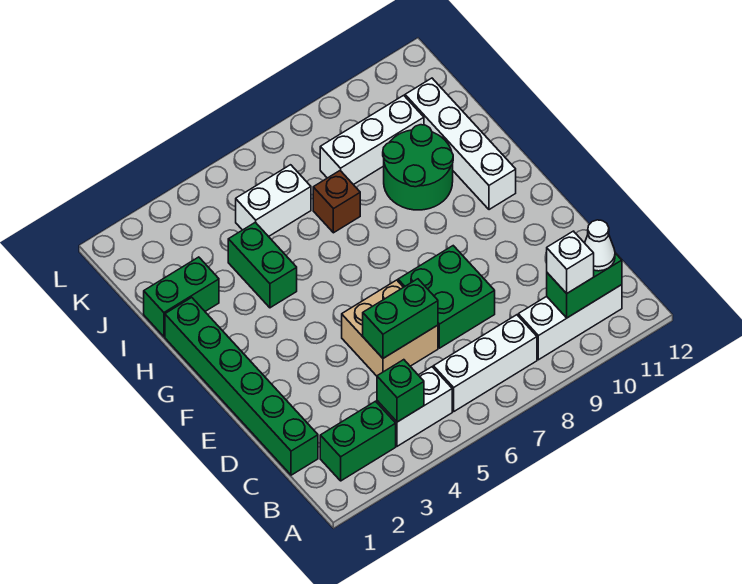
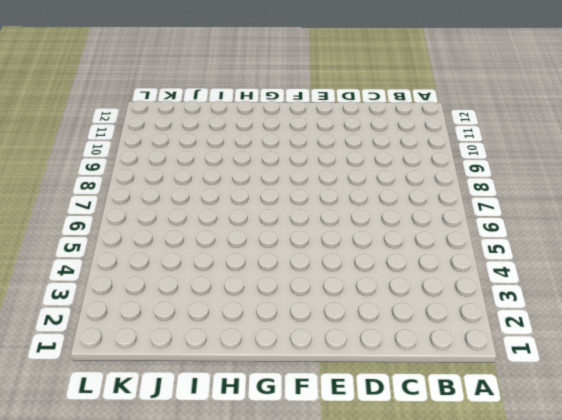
none -> green 1x2 brick [320,401,396,481]
none -> white 1x2 brick [377,367,452,446]
none -> white 1x3 brick [433,315,537,411]

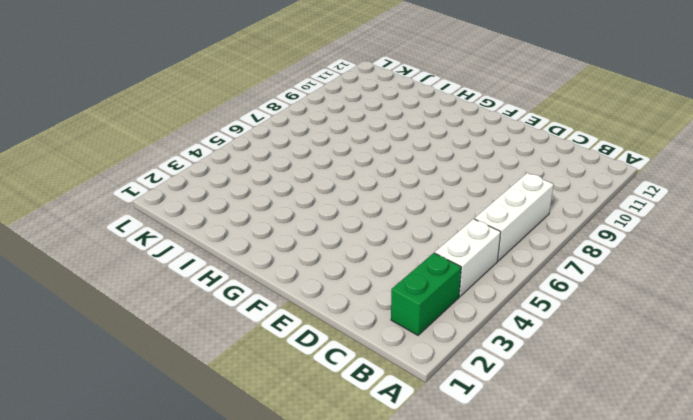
none -> white 1x3 brick [518,285,622,360]
none -> green 1x6 brick [165,298,318,475]
none -> tan 2x2 brick [342,280,438,376]

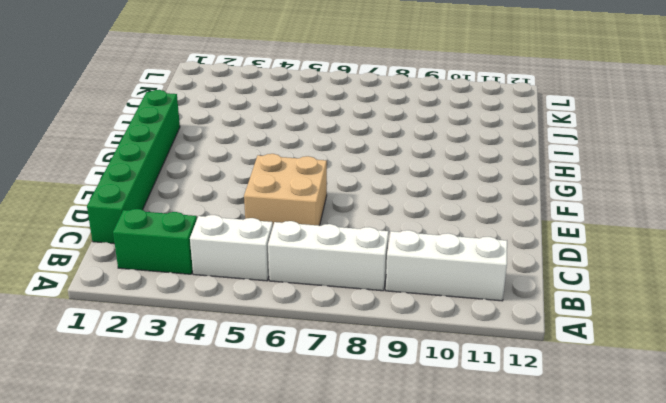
none -> green 2x2 brick [398,246,495,348]
none -> white 1x4 brick [405,78,516,210]
none -> green 1x2 brick [228,222,297,308]

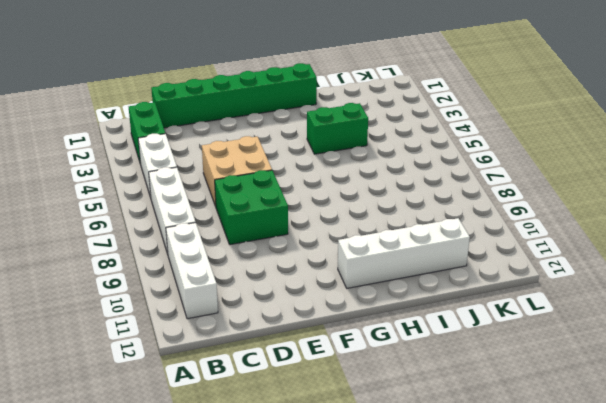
none -> green 2x2 round brick [383,125,453,210]
none -> green 1x2 brick [144,257,219,337]
none -> brown 1x1 brick [313,171,360,233]

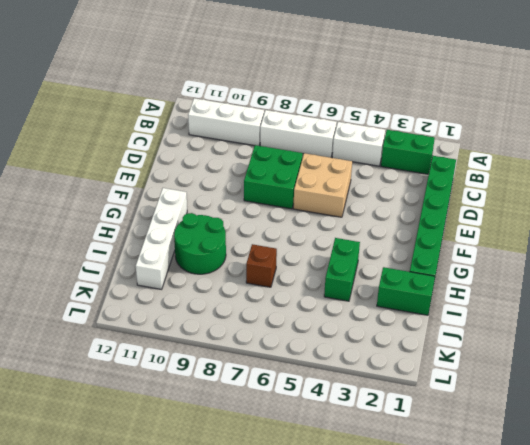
none -> white 1x2 brick [236,165,311,237]
none -> white 1x3 brick [320,95,424,185]
none -> green 1x1 brick [377,360,424,422]

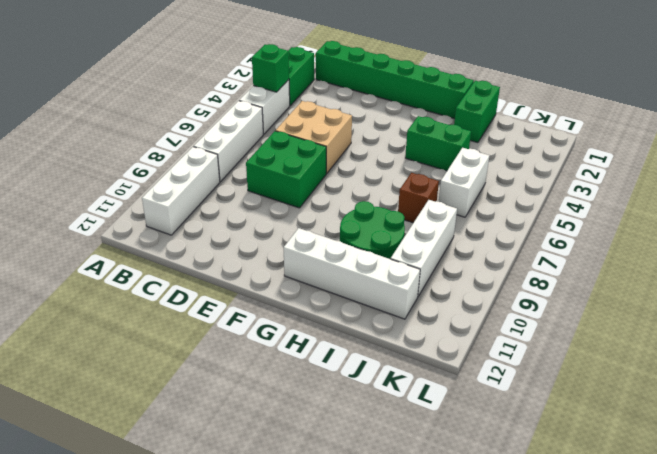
none -> green 1x2 brick [547,253,622,318]
none -> green 1x2 brick [363,279,438,358]
none -> white 1x1 brick [547,231,594,293]

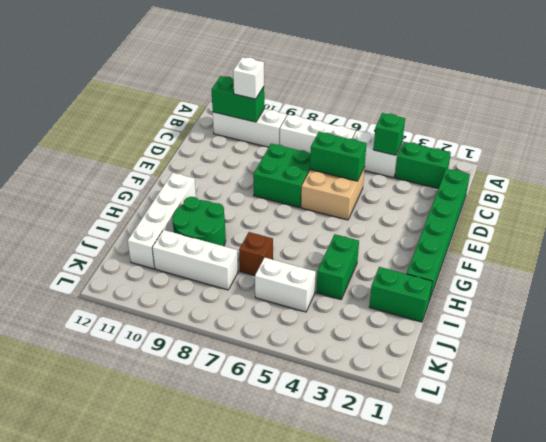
none -> white 1x1 cone [585,220,615,271]

